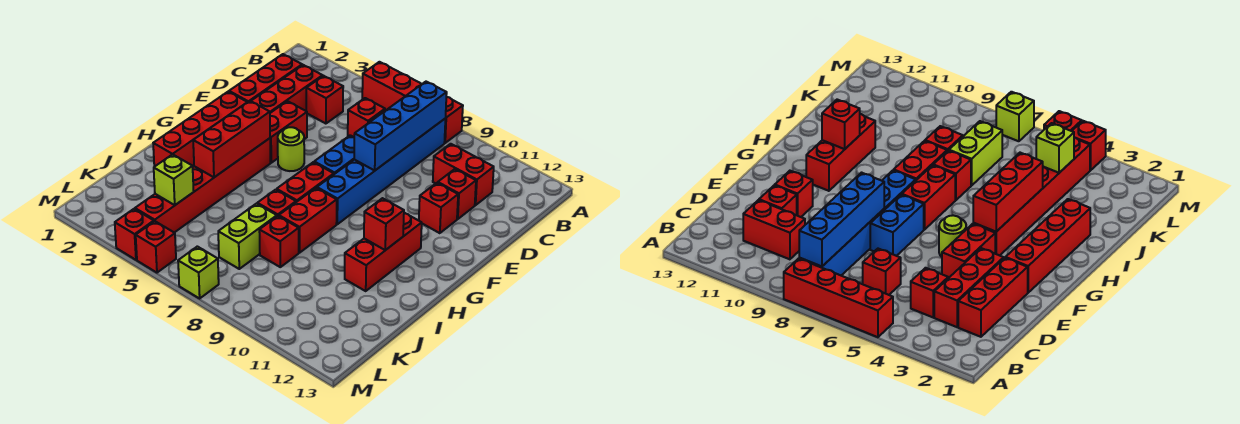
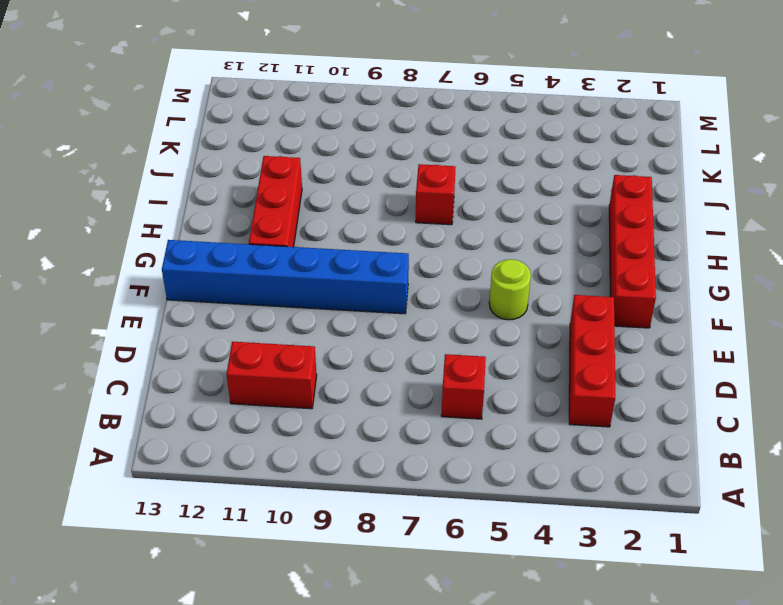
blue 1x6 brick [162,240,409,314] -> blue 1x6 brick turned to [317,119,445,224]
none -> red 1x4 brick [362,62,463,143]
none -> red 1x3 brick [229,54,302,102]
none -> red 1x1 brick [306,76,343,124]

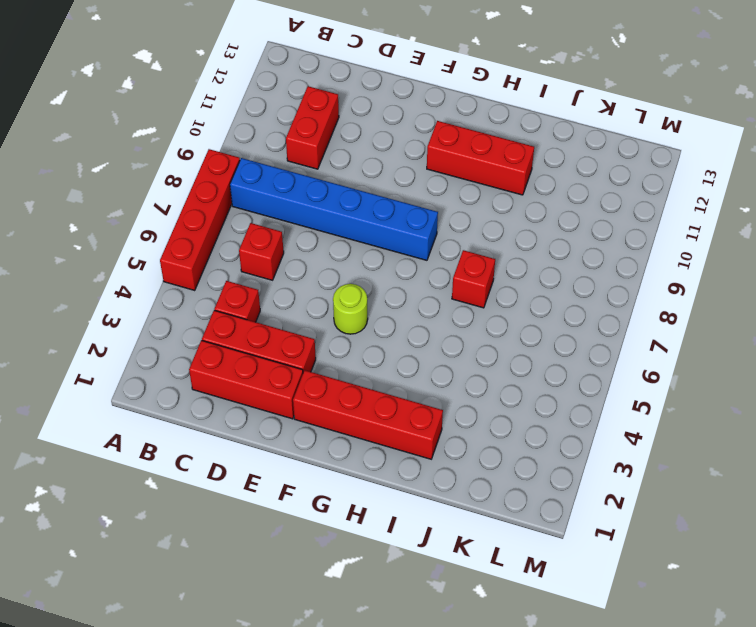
none -> red 1x1 brick [438,169,476,219]
none -> red 1x2 brick [270,101,307,163]
none -> blue 1x2 brick [314,135,354,174]

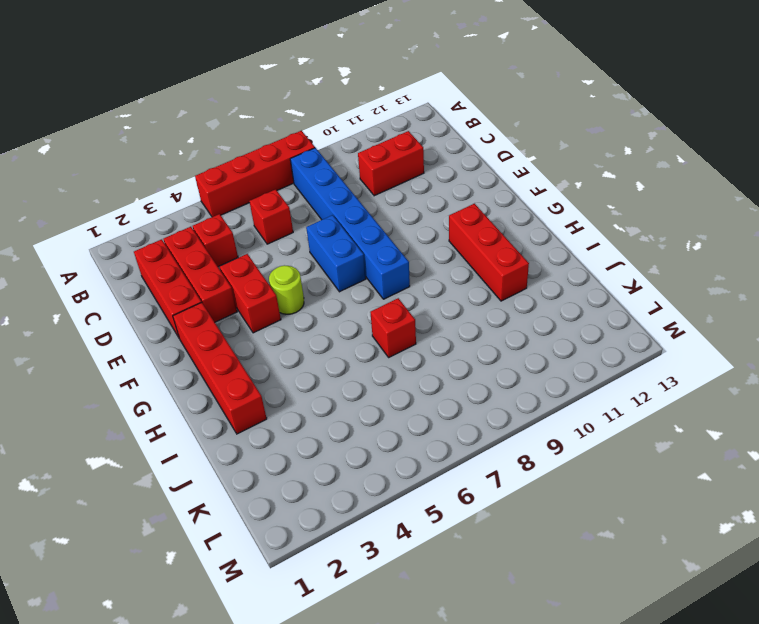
none -> red 1x1 brick [438,169,476,219]
none -> red 1x1 brick [419,183,458,233]
none -> red 1x6 brick [135,138,270,233]

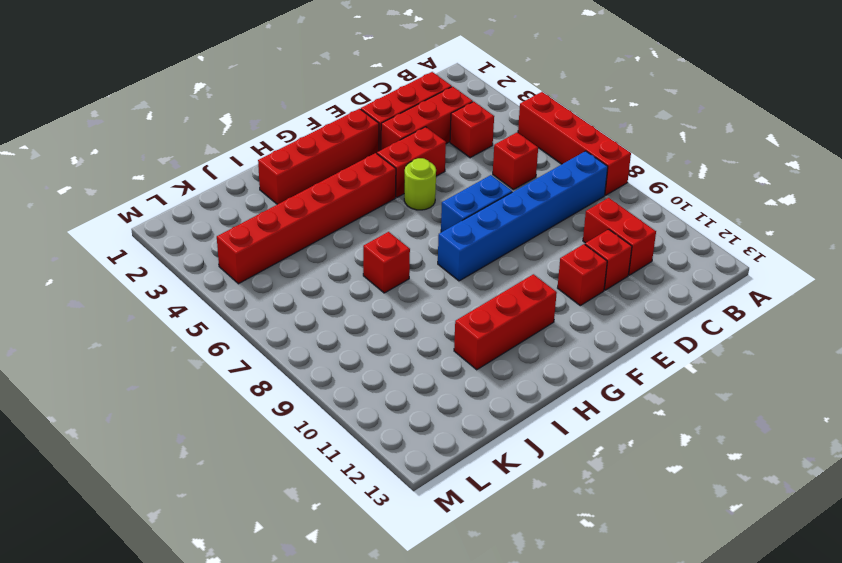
none -> red 1x2 brick [277,162,334,202]
none -> red 1x2 brick [279,188,337,253]
none -> lime 1x2 brick [218,204,277,269]

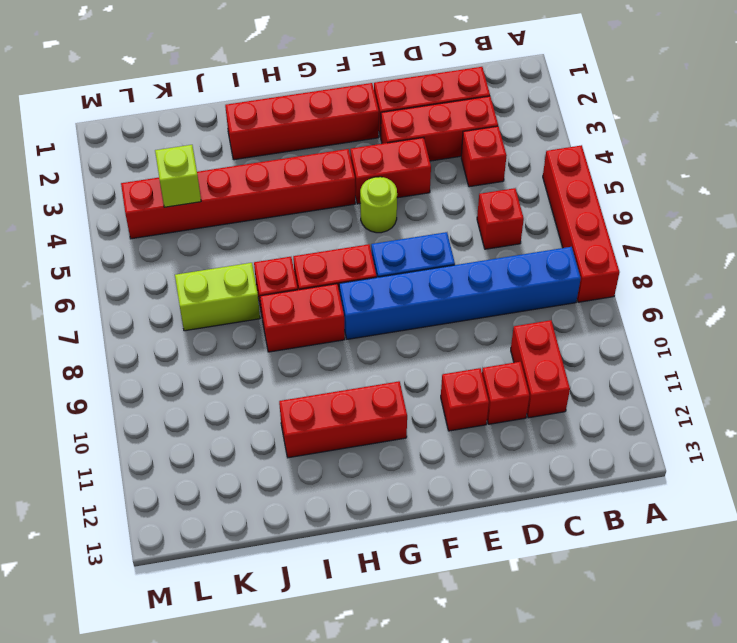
none -> red 1x1 brick [259,216,299,267]
none -> red 1x1 brick [115,209,154,260]
none -> red 1x1 brick [136,221,176,273]

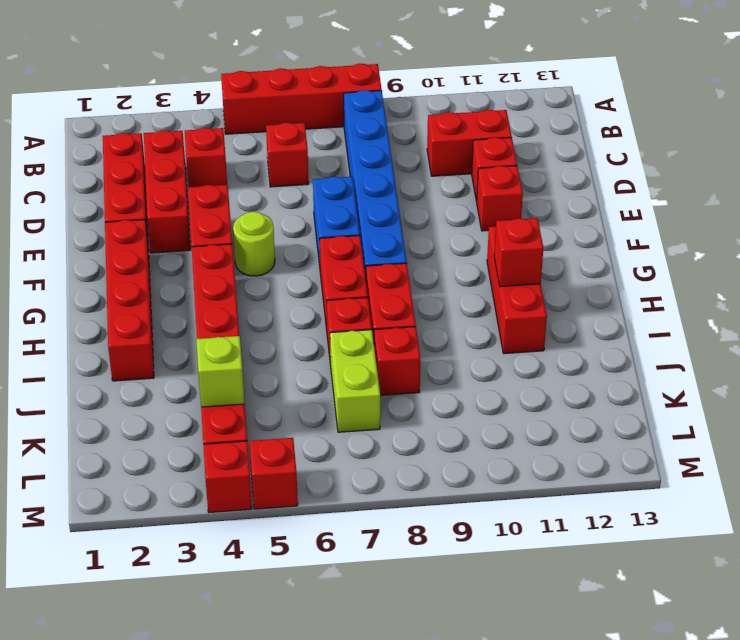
none -> lime 1x1 brick [178,246,219,298]
none -> blue 1x4 brick [354,82,447,170]
none -> red 1x3 brick [193,101,270,177]

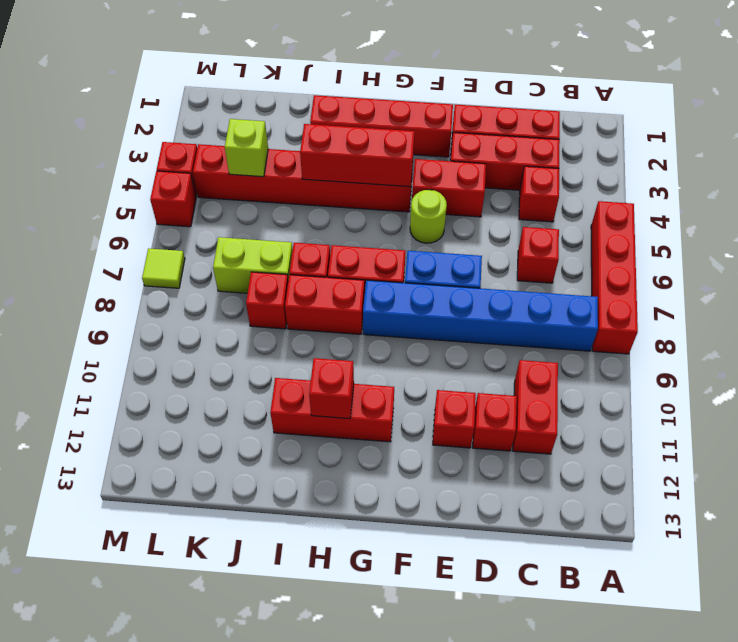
lime 1x1 tile [142,248,185,288] -> lime 1x1 brick [178,246,219,298]
none -> blue 1x4 brick [354,82,447,170]

